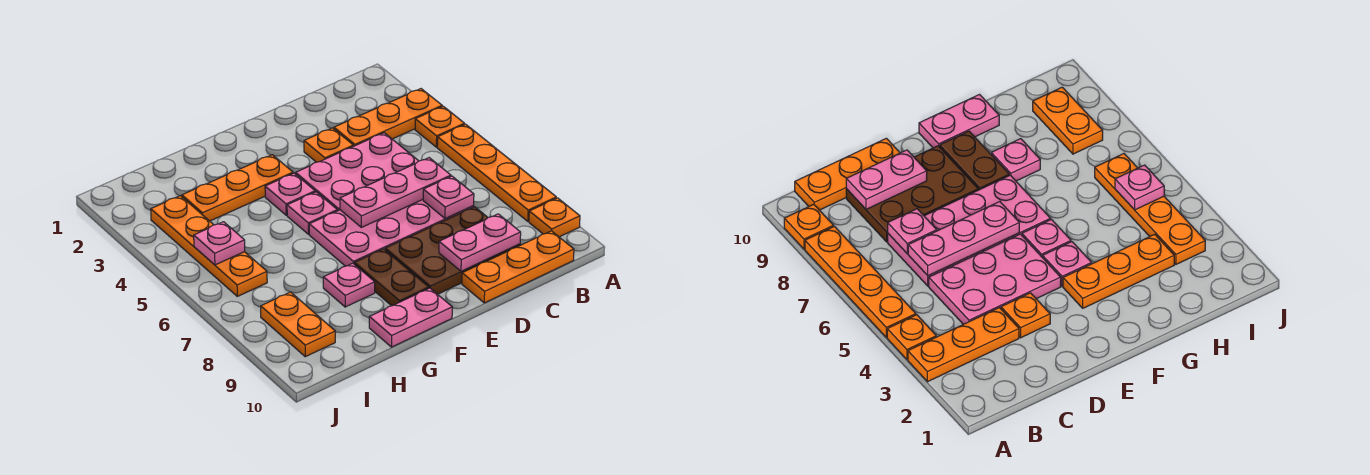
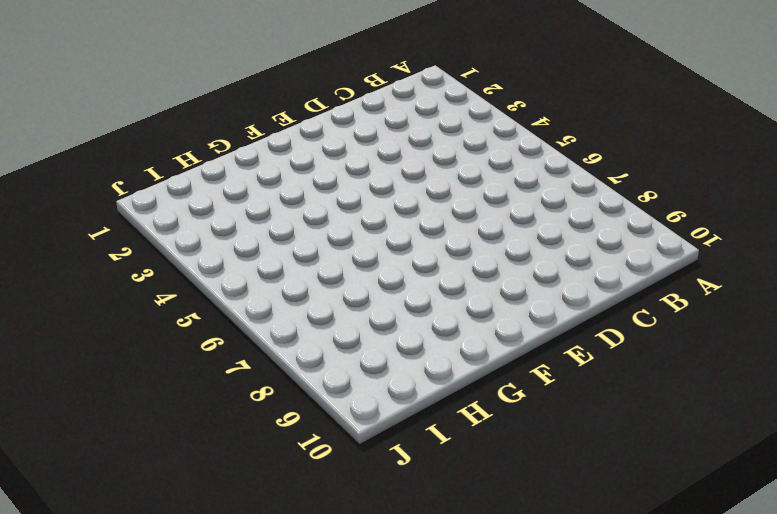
none -> orange 1x3 plate [334,89,442,146]
none -> orange 1x1 plate [415,106,465,147]
none -> orange 1x4 plate [437,124,556,221]

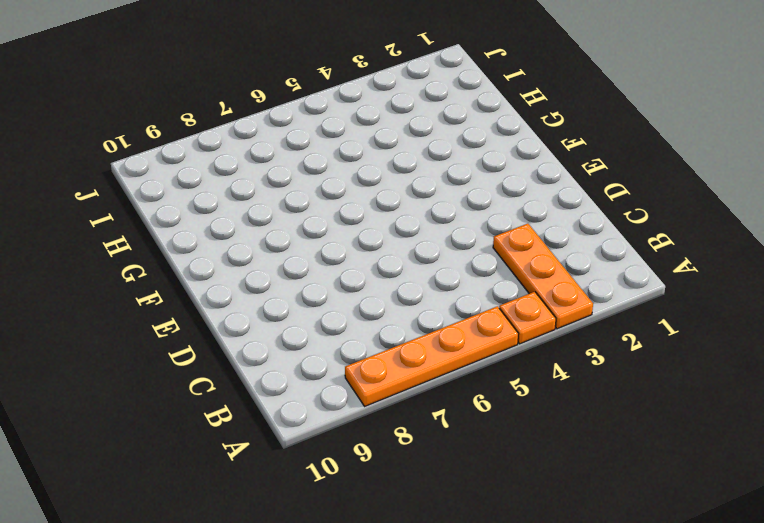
none -> orange 1x1 plate [529,198,580,237]
none -> orange 1x3 plate [462,231,574,303]
none -> pink 2x3 plate [296,133,418,211]

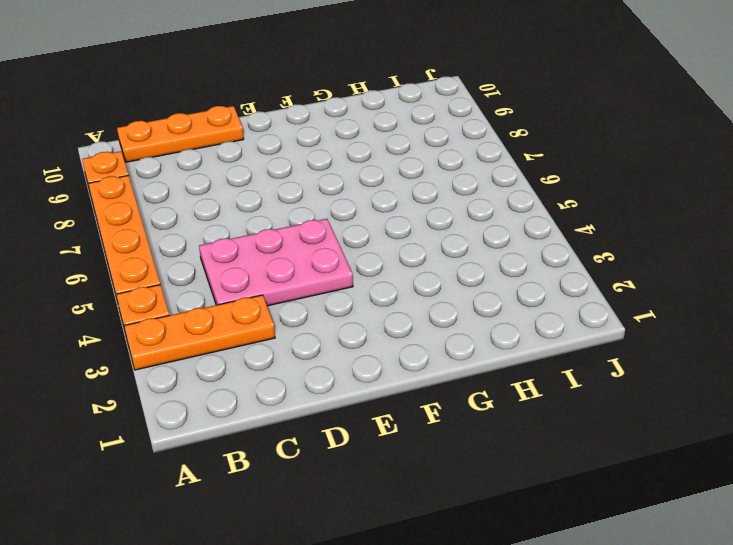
none -> pink 2x4 plate [309,200,474,266]
none -> brown 2x3 plate [385,207,520,294]
none -> orange 1x1 plate [304,128,353,162]

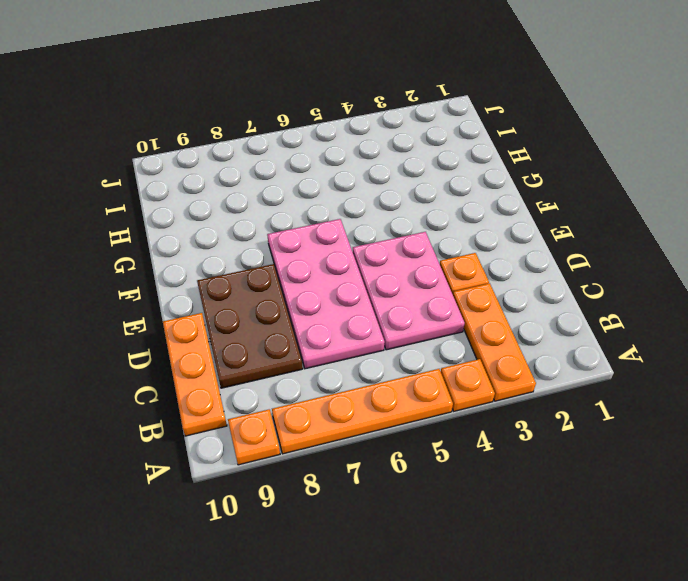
none -> orange 1x3 plate [182,155,293,221]
none -> pink 1x1 plate [265,173,315,215]
none -> pink 1x1 plate [287,192,337,234]

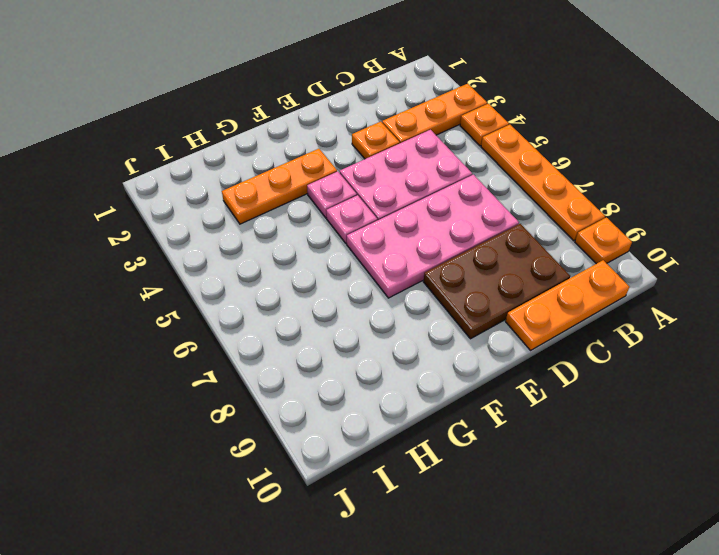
none -> brown 1x2 plate [354,249,429,306]
none -> pink 1x2 plate [369,288,452,347]
none -> pink 1x1 plate [323,263,375,307]

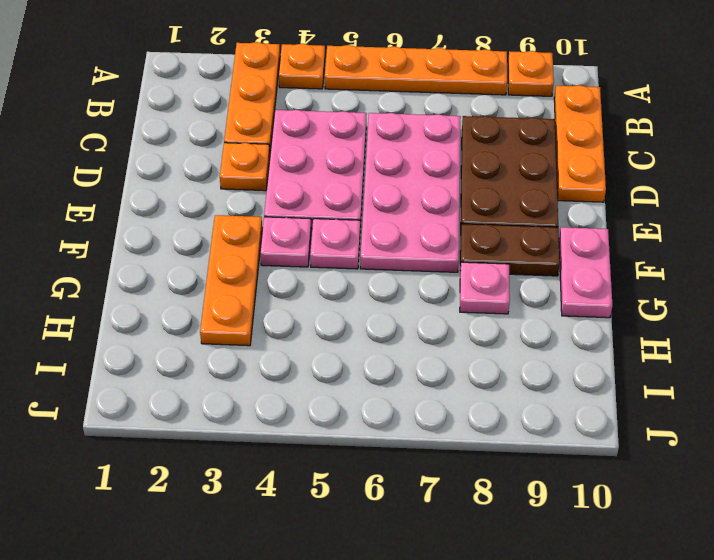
none -> orange 1x4 plate [151,196,267,296]
none -> orange 1x2 plate [261,292,335,357]
none -> pink 1x3 plate [340,158,451,227]

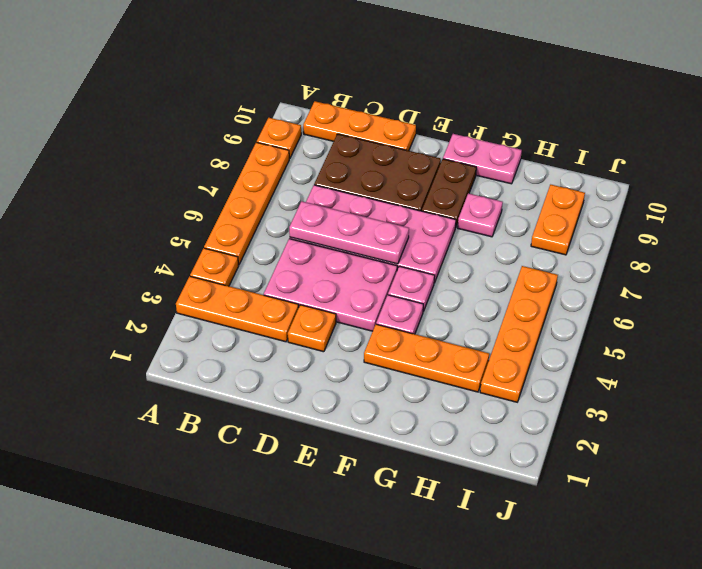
none -> pink 1x1 plate [423,176,474,218]
none -> pink 1x2 plate [439,214,521,271]
none -> pink 1x1 plate [194,222,245,265]

